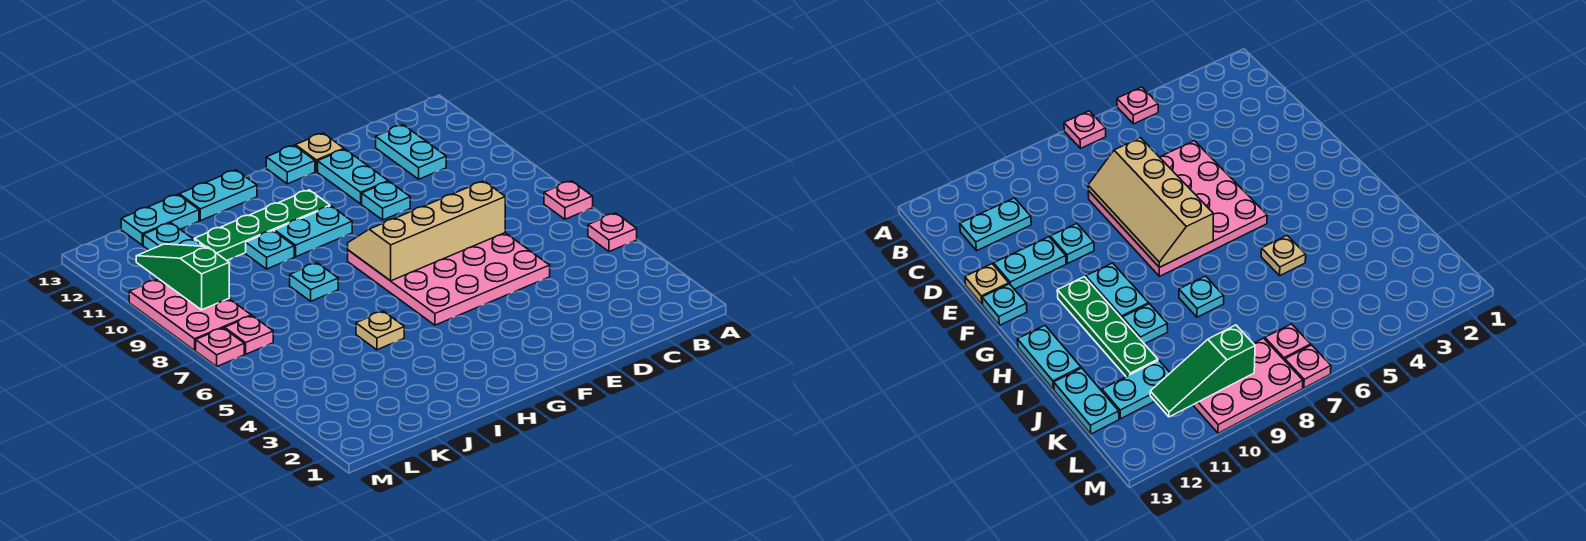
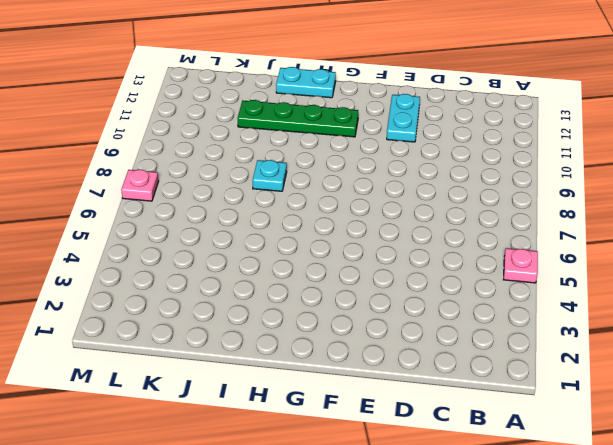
none -> pink 1x1 plate [544,181,593,219]
none -> cyan 1x2 plate [376,125,446,179]
none -> pink 4x4 plate [348,233,550,325]

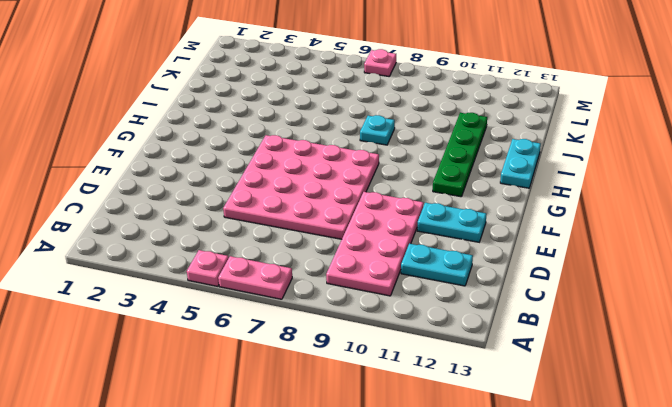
pink 1x2 plate [218,256,292,299] -> pink 1x1 plate [544,181,593,219]
pink 2x4 plate [326,192,424,296] -> cyan 1x1 plate [362,182,410,220]
none -> tan 1x1 plate [295,133,344,172]
none -> cyan 1x1 plate [266,145,315,184]
none -> cyan 1x2 plate [275,206,352,257]

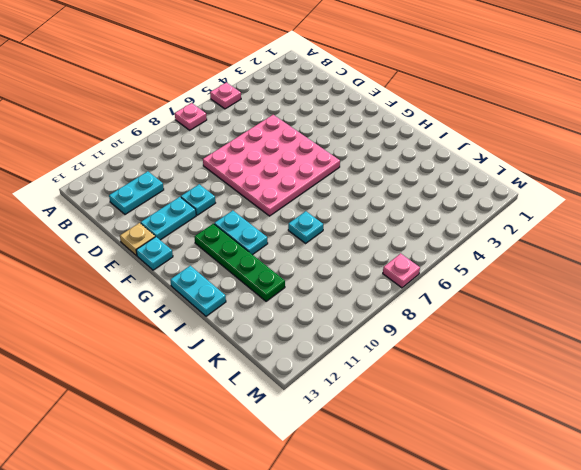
none -> tan 1x1 plate [356,311,404,350]
none -> cyan 1x1 plate [246,231,294,269]
none -> cyan 1x2 plate [121,194,199,245]

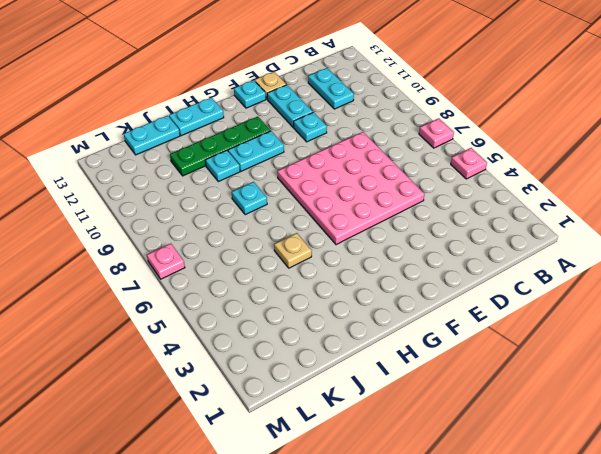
none -> cyan 1x2 plate [143,223,202,250]
none -> pink 1x1 plate [225,316,273,354]
none -> pink 2x3 plate [129,279,251,350]

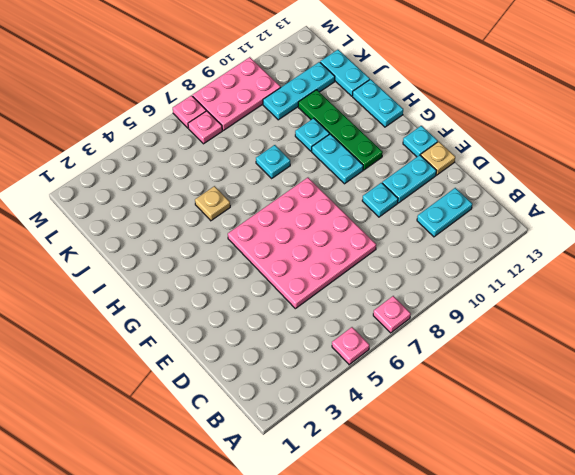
cyan 1x3 plate [263,62,335,120] -> cyan 1x2 plate [143,223,202,250]
none -> tan 2x4 slope [348,181,505,281]
none -> green 1x3 slope [136,244,229,310]

